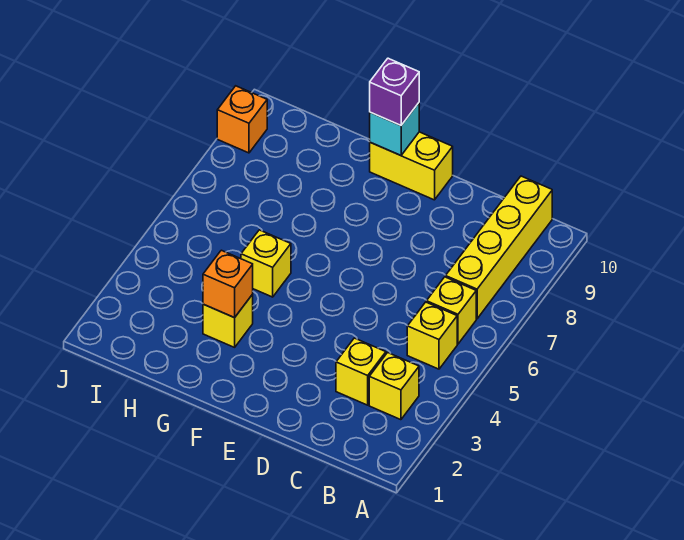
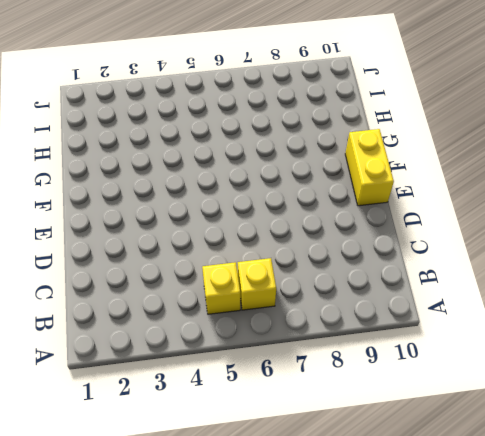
none -> yellow 1x1 brick [369,353,419,420]
none -> yellow 1x4 brick [446,176,552,319]
none -> yellow 1x1 brick [336,338,386,405]

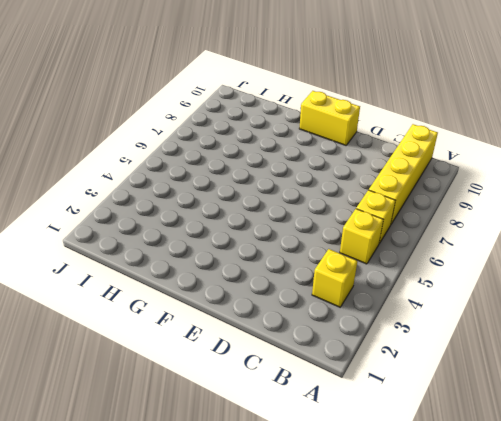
none -> yellow 1x1 brick [336,338,386,405]
none -> yellow 1x1 brick [203,294,253,347]
none -> yellow 1x1 brick [241,230,291,297]

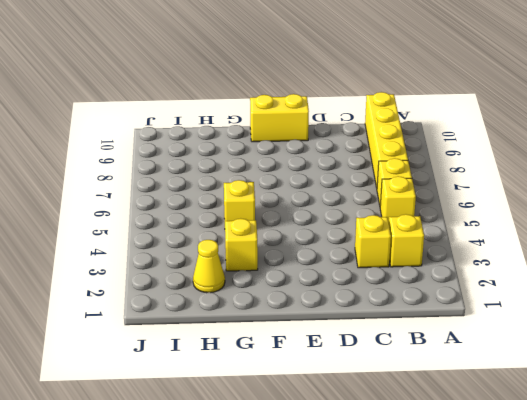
yellow 1x1 cone [193,240,225,293] -> none
none -> orange 1x1 brick [217,86,267,153]
none -> cyan 1x1 brick [370,103,419,155]
none -> orange 1x1 brick [203,250,253,318]

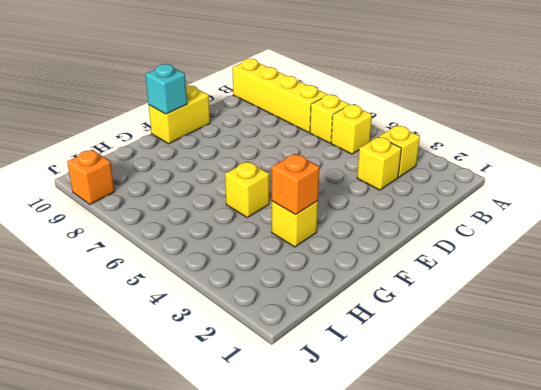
none -> purple 1x1 brick [370,58,419,125]

